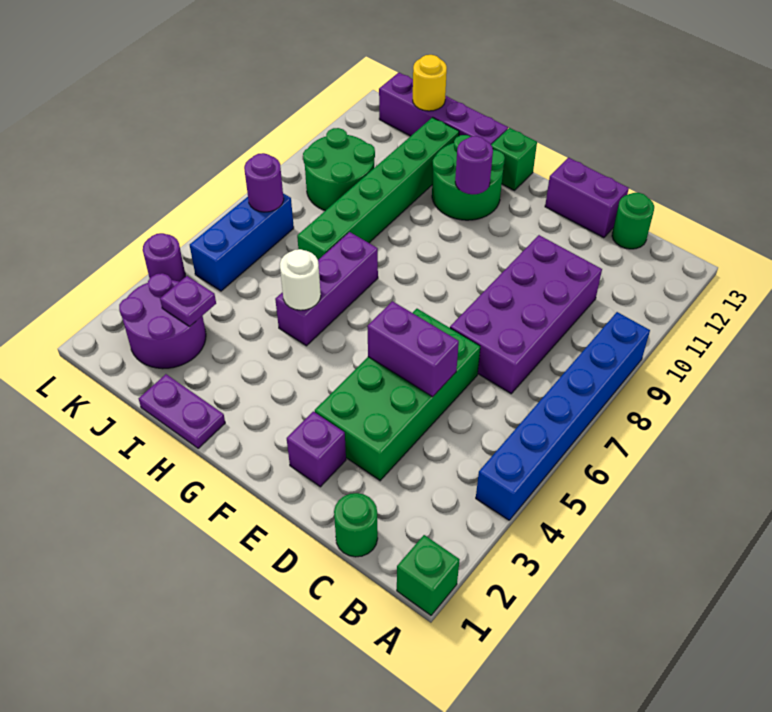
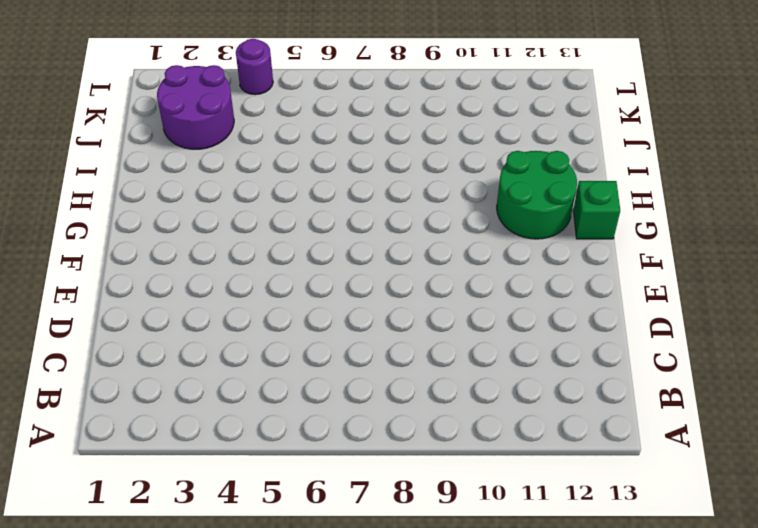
none -> green 1x1 brick [397,535,460,615]
none -> blue 1x6 brick [476,312,650,520]
none -> green 1x1 round brick [334,493,378,557]

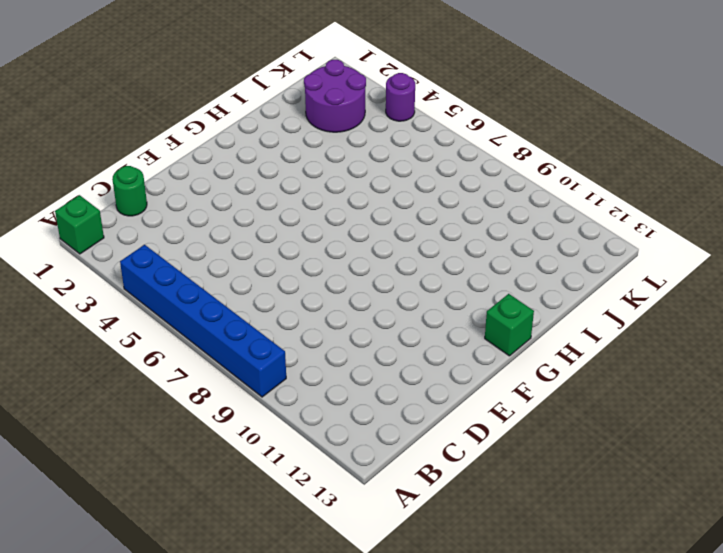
none -> purple 2x4 brick [450,235,602,394]
none -> green 1x1 round brick [612,193,654,249]
none -> green 2x4 brick [315,309,480,481]

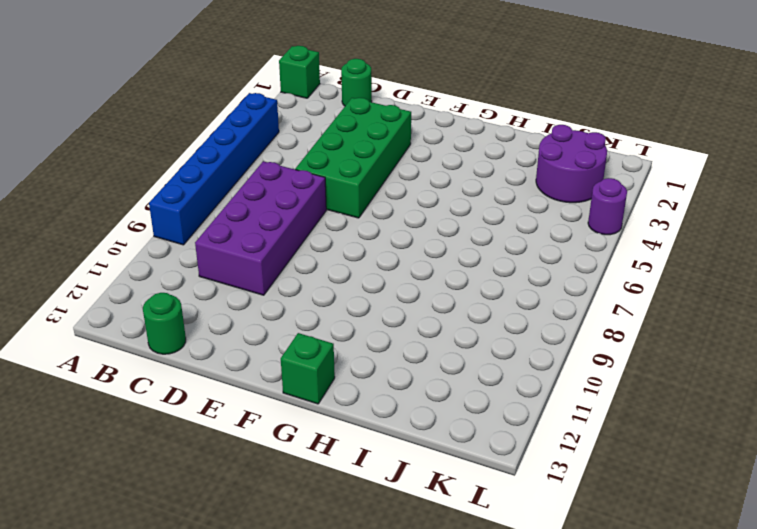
none -> purple 1x2 brick [545,158,629,238]
none -> purple 1x1 brick [287,411,346,487]
none -> green 2x2 round brick [432,135,505,220]

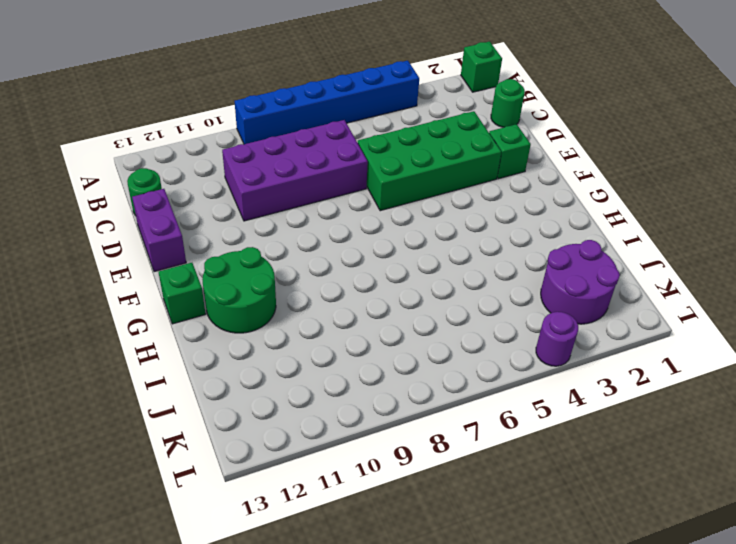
green 1x1 brick [489,124,531,179] -> purple 1x1 brick [287,411,346,487]
none -> purple 1x2 plate [138,374,225,449]
none -> purple 1x3 brick [275,232,378,346]
none -> purple 1x4 brick [379,73,508,144]

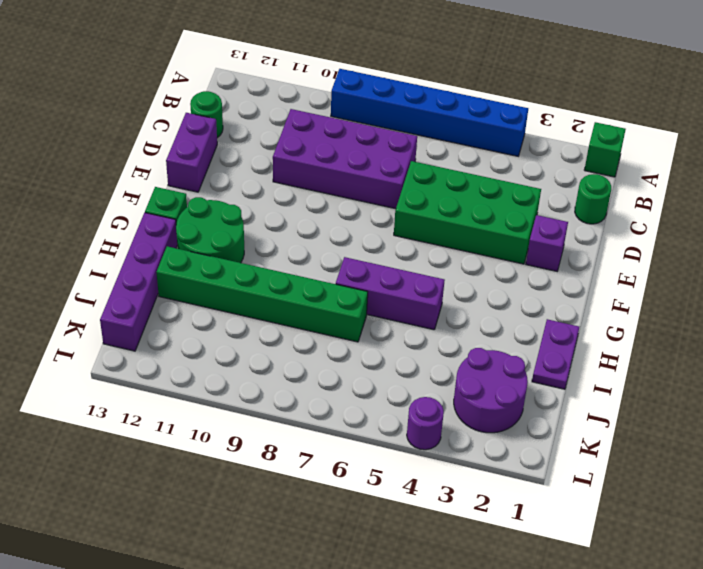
none -> green 2x2 round brick [303,128,375,211]
none -> blue 1x3 brick [190,193,294,291]
none -> purple 1x2 brick [367,301,459,397]

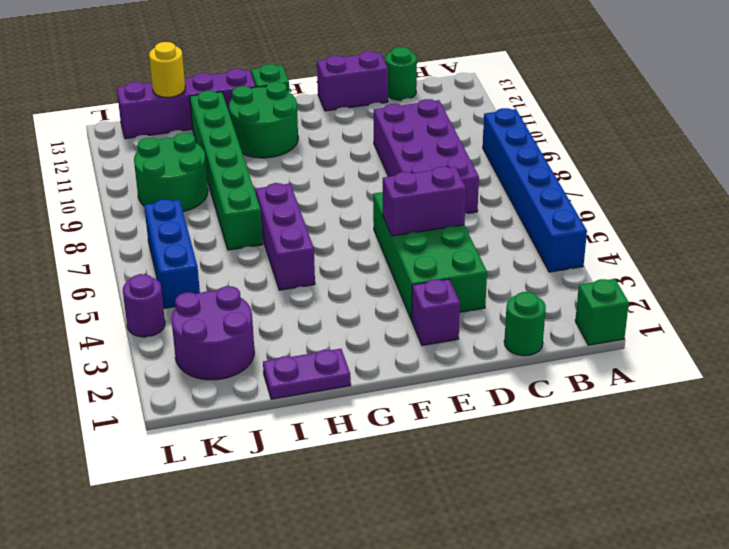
none -> purple 1x1 round brick [455,136,493,195]
none -> white 1x1 round brick [280,249,321,310]
none -> purple 1x1 plate [160,276,216,326]

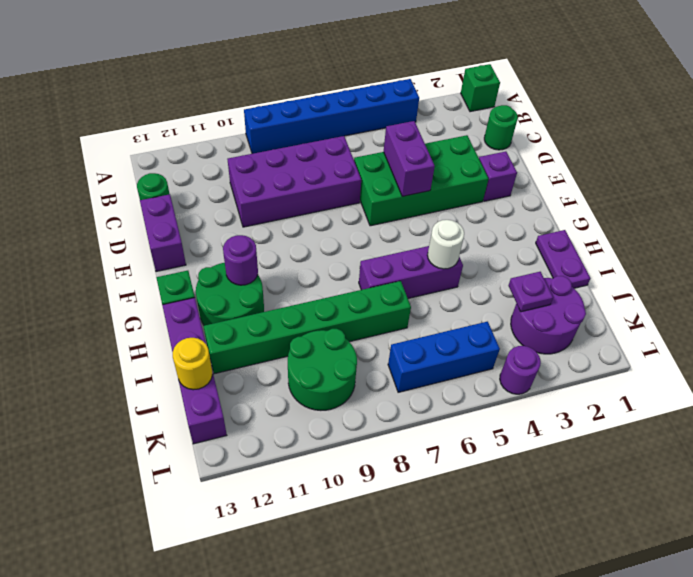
none -> purple 1x1 round brick [244,153,284,212]

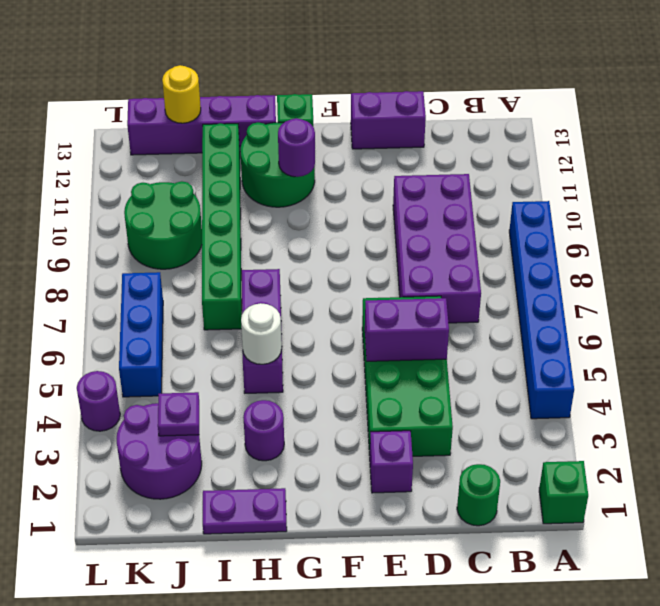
purple 1x1 round brick [243,400,284,461] -> purple 1x1 round brick moved to [244,153,284,212]
none -> green 1x1 round brick [612,193,654,249]

